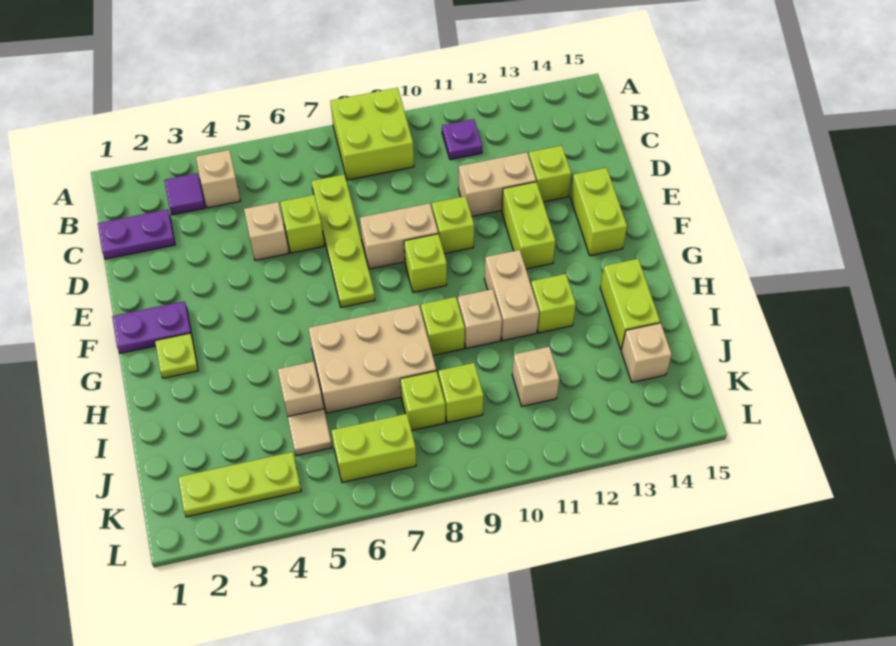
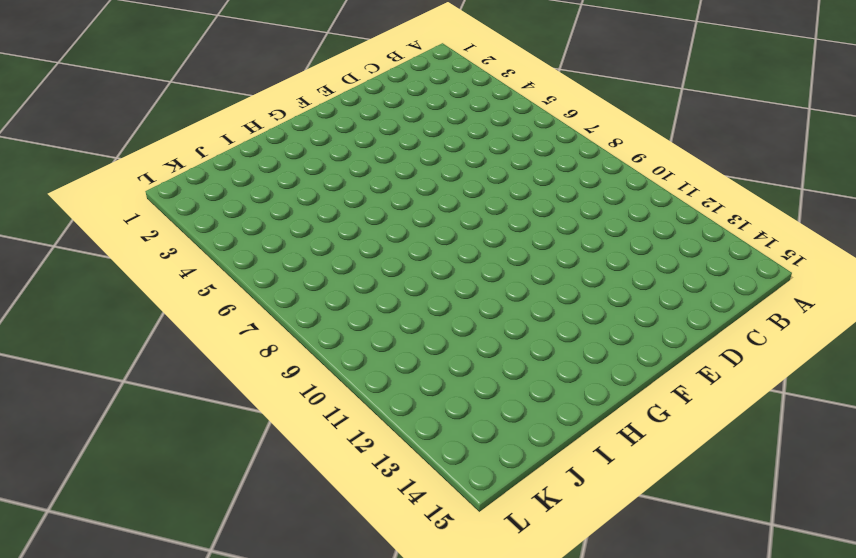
none -> lime 2x2 brick [331,88,414,180]
none -> purple 1x1 tile [164,173,205,215]
none -> tan 1x1 brick [196,150,240,208]
none -> purple 1x1 plate [442,119,482,160]

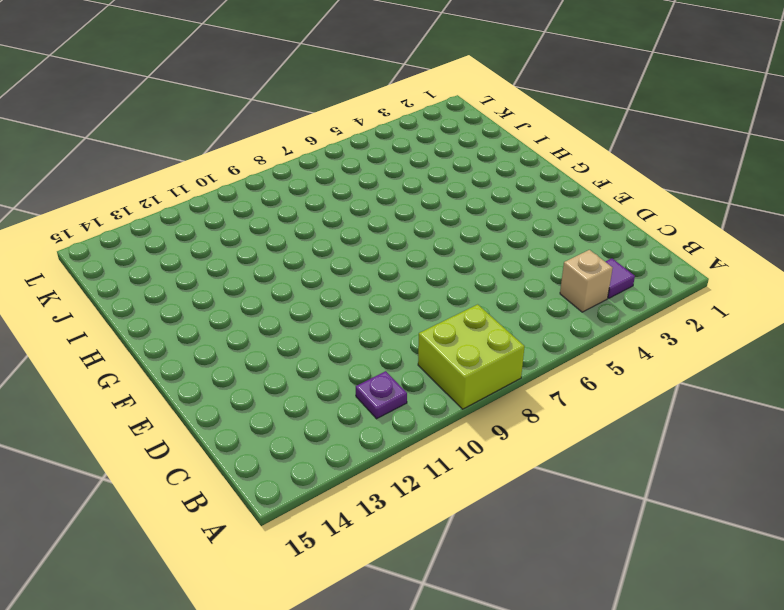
none -> purple 1x2 plate [98,209,175,259]
none -> lime 1x4 plate [311,174,375,307]
none -> tan 1x1 brick [244,202,289,260]
none -> lime 1x1 brick [280,195,324,253]

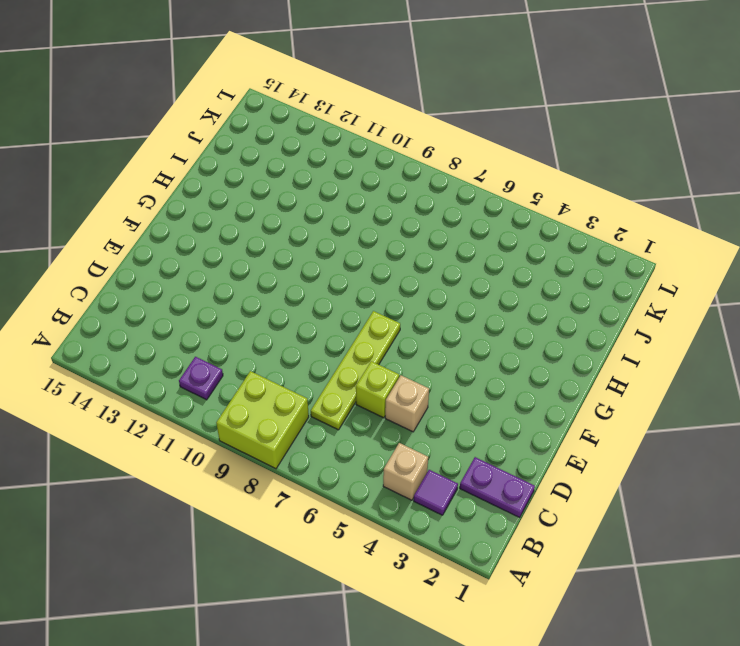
none -> tan 1x2 brick [458,152,536,216]
none -> lime 1x1 brick [529,146,571,202]
none -> tan 1x2 brick [360,203,438,269]
none -> lime 1x1 brick [432,196,474,254]

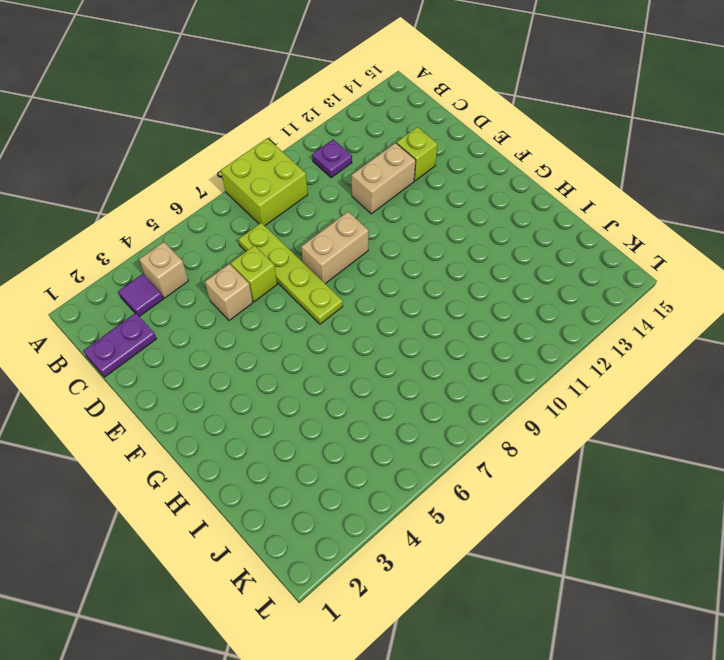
none -> lime 1x1 brick [432,196,474,254]
none -> lime 1x2 brick [502,182,556,269]
none -> lime 1x2 brick [570,168,627,256]
none -> purple 1x2 plate [112,301,192,353]

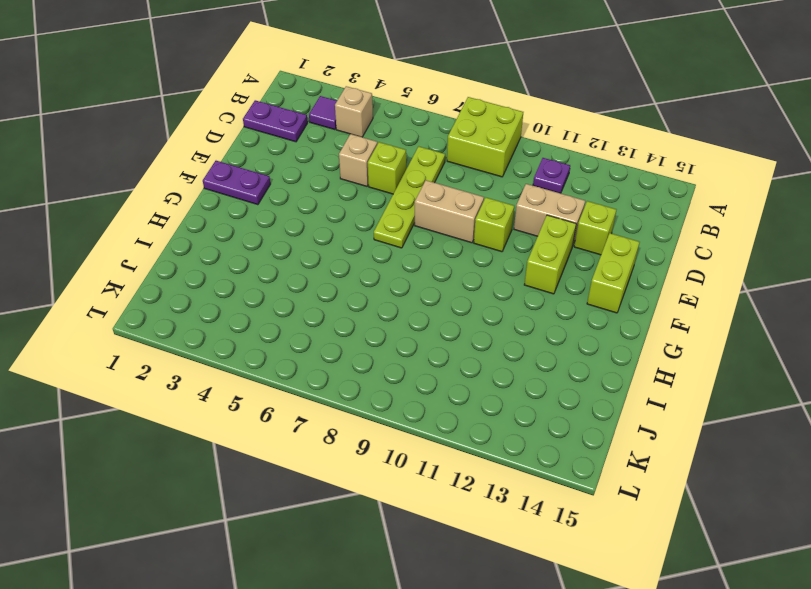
none -> lime 1x1 brick [404,234,447,292]
none -> lime 1x1 plate [155,333,198,378]
none -> tan 1x2 brick [484,250,539,341]
none -> tan 2x3 brick [308,305,436,413]

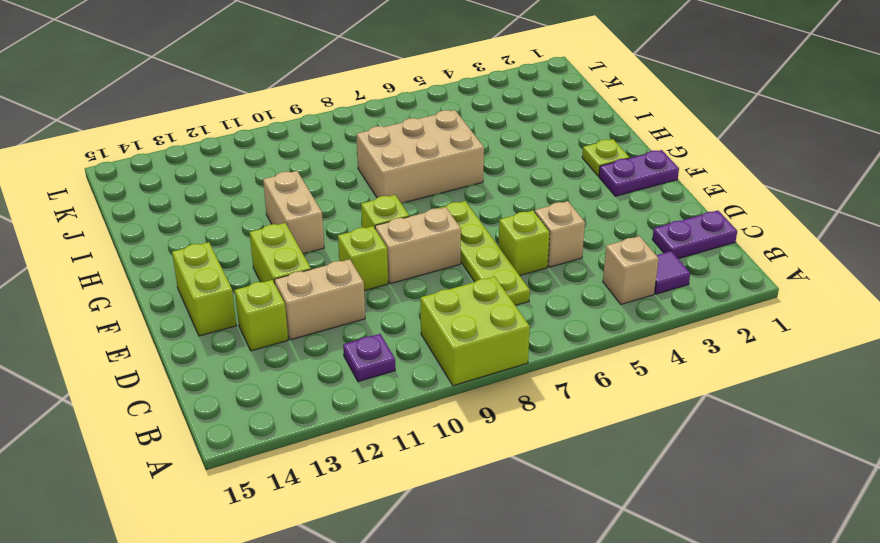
none -> lime 1x1 brick [421,297,465,355]
none -> tan 1x1 brick [458,289,502,348]
none -> lime 1x1 brick [531,274,576,333]
none -> lime 1x2 brick [600,259,660,350]

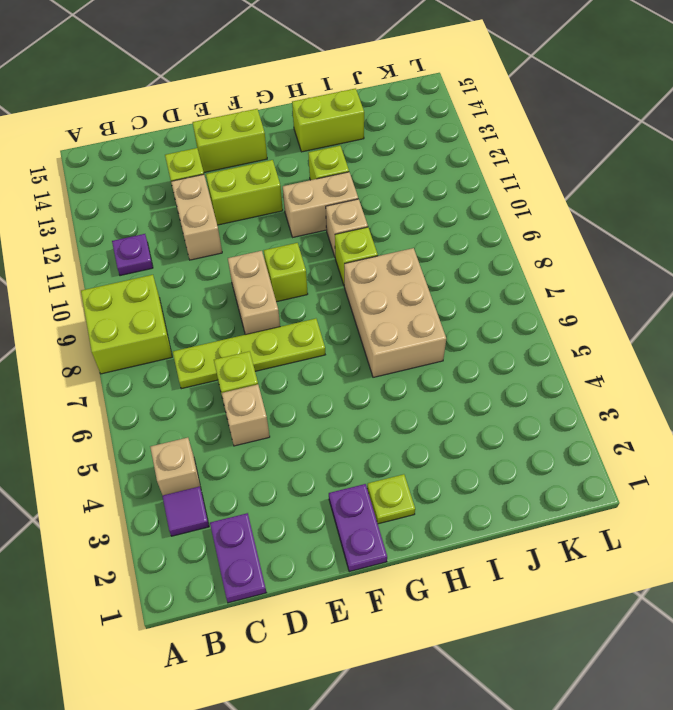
none -> lime 1x1 brick [432,196,474,254]
none -> tan 1x1 brick [278,361,324,417]
none -> tan 1x1 tile [288,409,332,456]
none -> lime 1x1 brick [400,371,445,431]

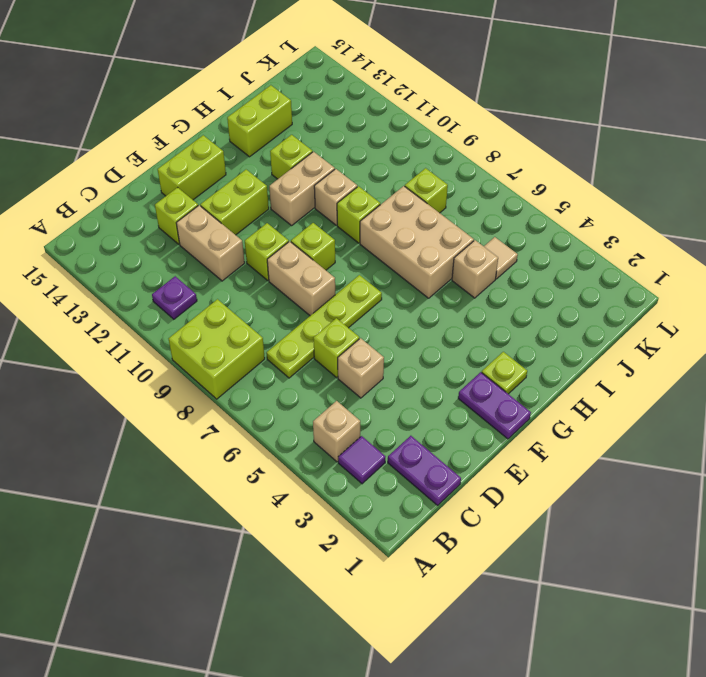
none -> lime 1x1 brick [438,363,484,423]
none -> tan 1x1 brick [512,347,559,406]
none -> tan 1x1 brick [621,323,672,382]
none -> lime 1x3 plate [178,452,301,517]

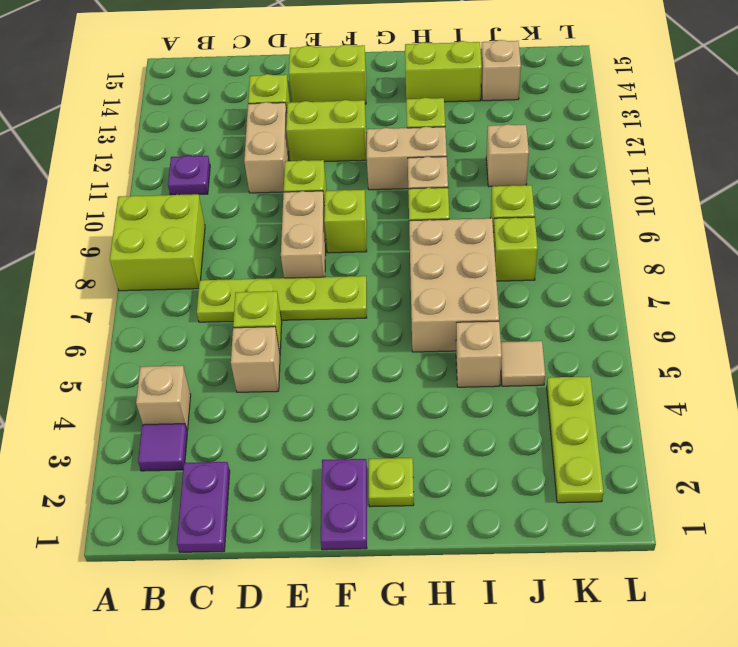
none -> lime 1x2 brick [331,414,416,482]

